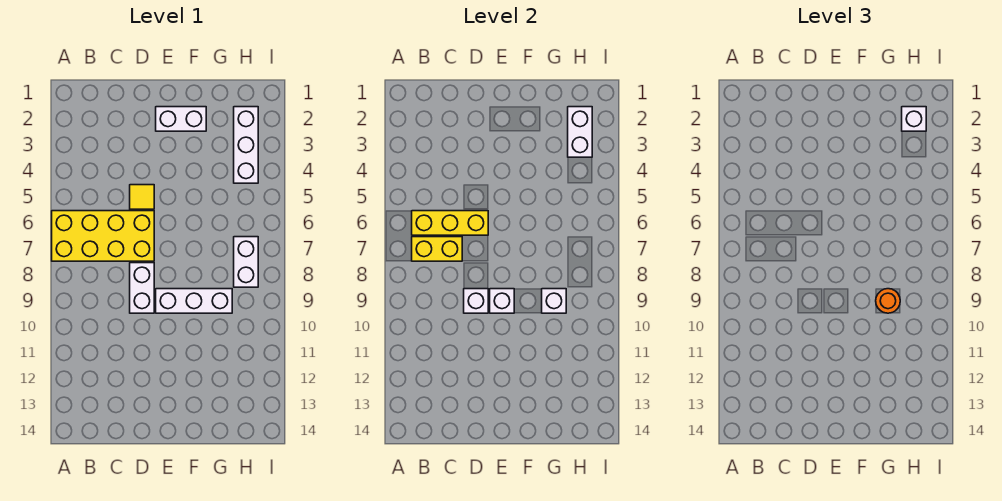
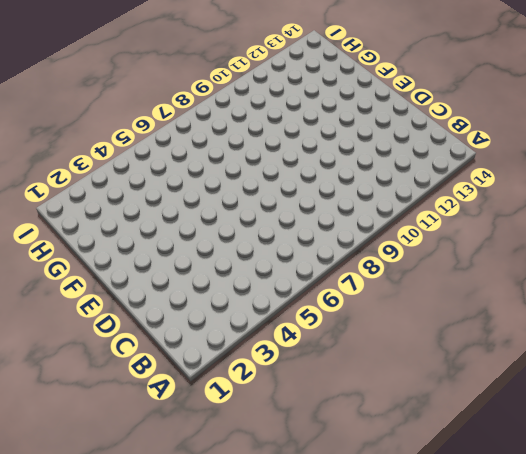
none -> yellow 2x4 brick [52,211,154,261]
none -> yellow 1x1 tile [130,185,154,209]
none -> white 1x2 brick [130,263,154,313]

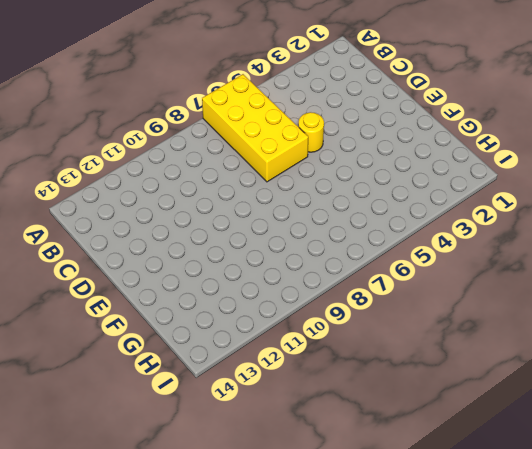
yellow 1x1 round brick [298,112,324,152] -> yellow 1x1 tile [130,185,154,209]
none -> white 1x2 brick [130,263,154,313]
none -> white 1x2 brick [156,107,206,131]
none -> white 1x3 brick [156,289,232,313]

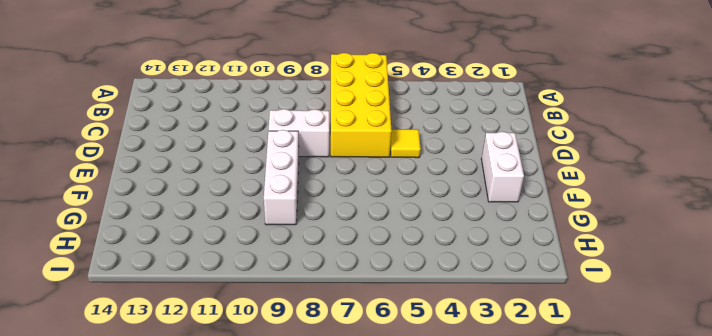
none -> white 1x3 brick [234,107,258,183]
none -> white 1x2 brick [234,237,258,287]
none -> yellow 1x3 brick [412,211,488,235]

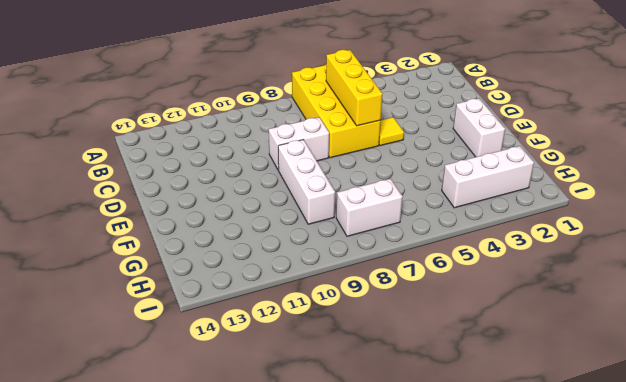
none -> yellow 1x2 brick [412,237,462,261]
none -> white 1x1 brick [464,289,488,313]
none -> white 1x1 brick [490,289,514,313]

